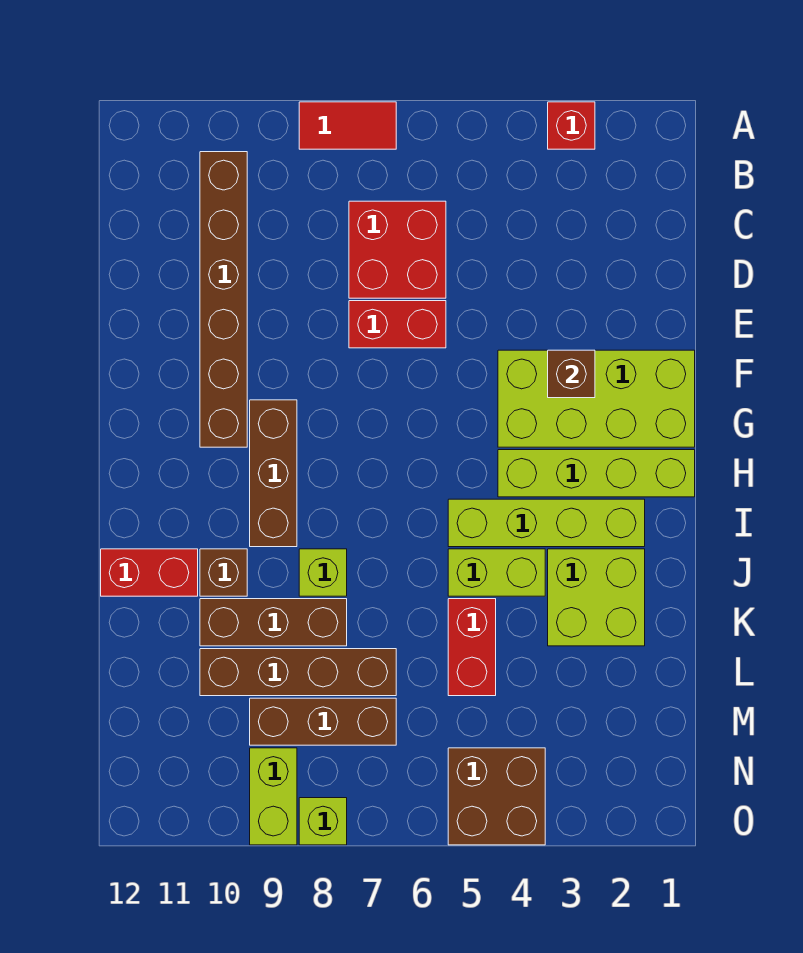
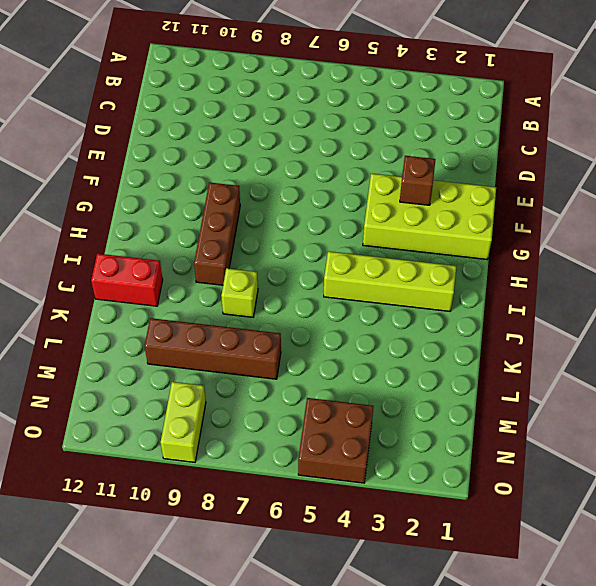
none -> red 1x1 brick [548,102,595,149]
none -> red 1x2 tile [299,102,396,149]
none -> brown 1x6 brick [200,152,247,447]

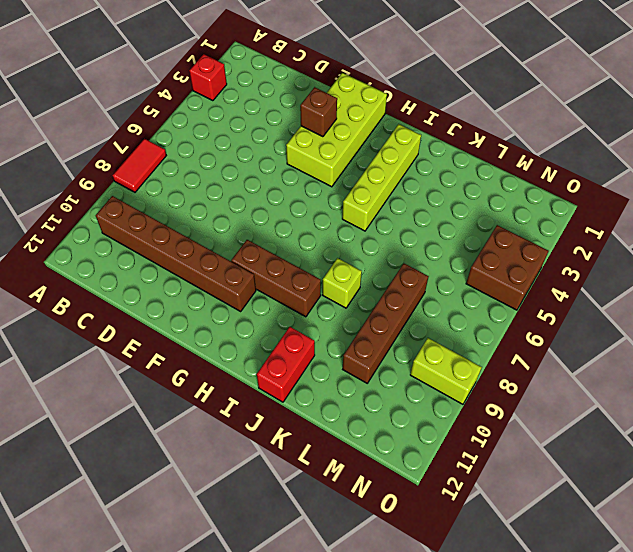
none -> red 2x2 brick [349,201,446,298]
none -> red 1x2 brick [349,301,446,348]
none -> lime 1x4 brick [498,450,695,497]

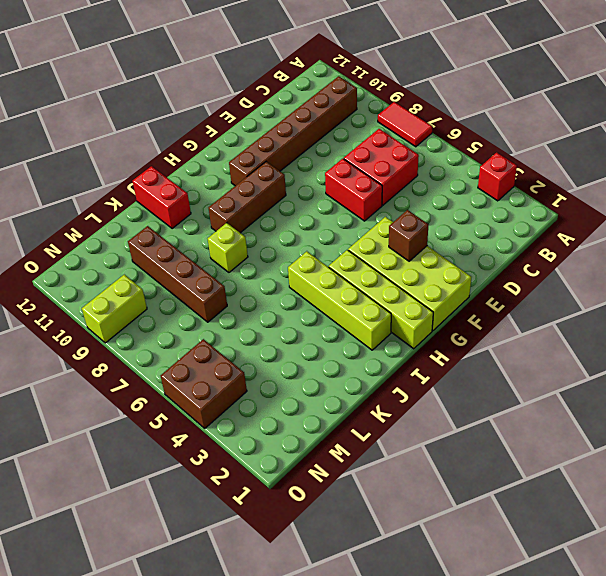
none -> lime 2x2 brick [548,549,645,646]
none -> lime 1x2 brick [448,549,545,596]
none -> brown 1x1 brick [200,549,247,596]

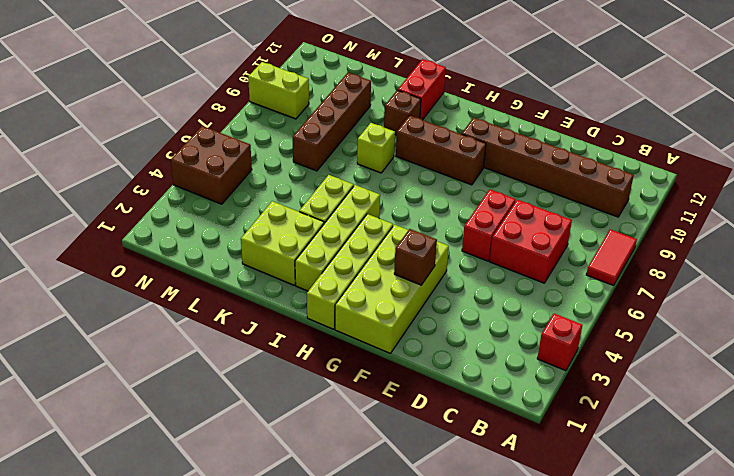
none -> red 1x2 brick [448,599,496,696]
none -> brown 1x3 brick [200,599,347,646]
none -> brown 1x3 brick [250,698,396,745]

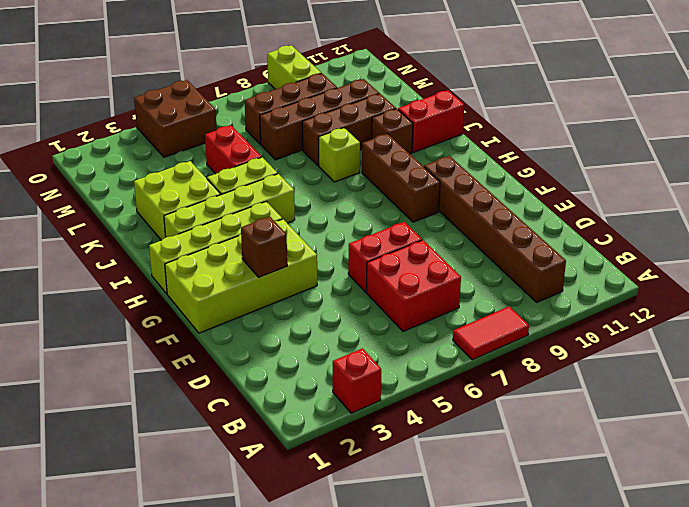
none -> lime 1x1 brick [299,798,347,845]

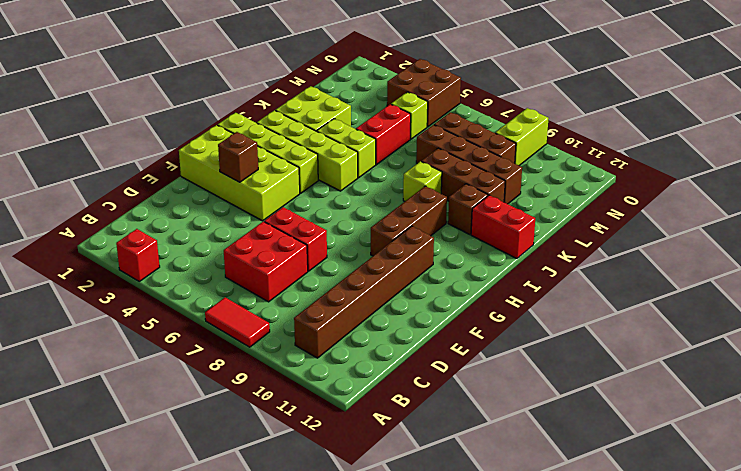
lime 1x1 brick [391,92,428,139] -> lime 1x1 brick moved to [299,798,347,845]

